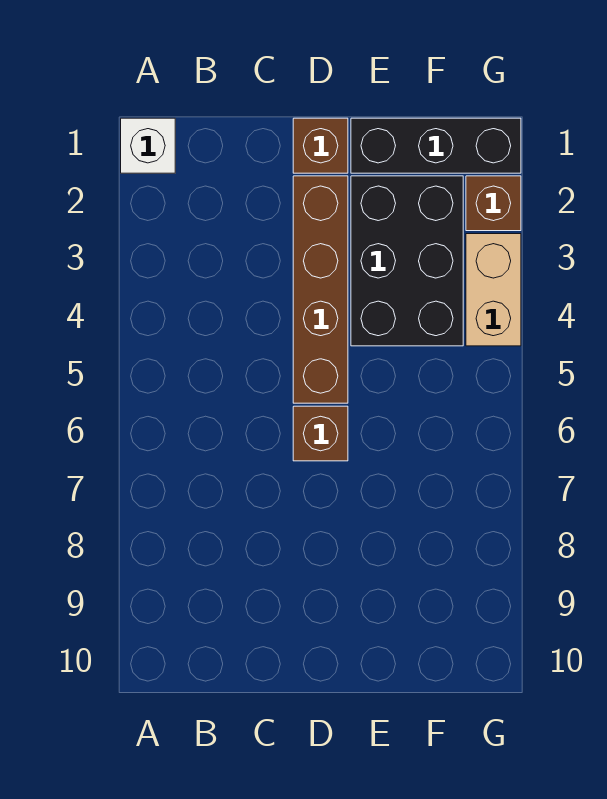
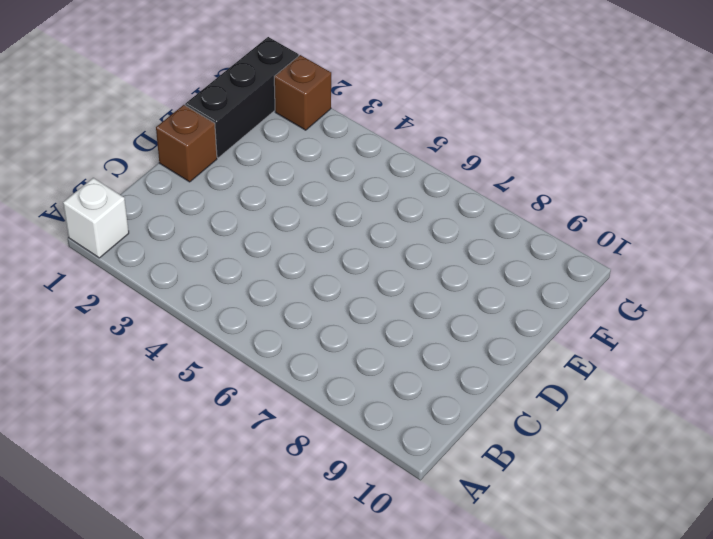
none -> brown 1x4 brick [293,176,348,403]
none -> brown 1x1 brick [293,406,348,461]

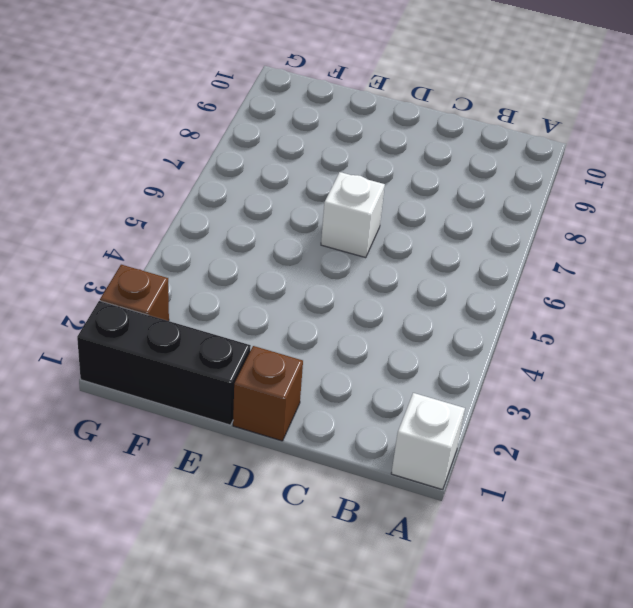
white 1x1 brick [321,172,385,258] -> brown 1x1 brick [293,406,348,461]
none -> brown 1x4 brick [293,176,348,403]
none -> black 2x3 brick [351,176,463,346]

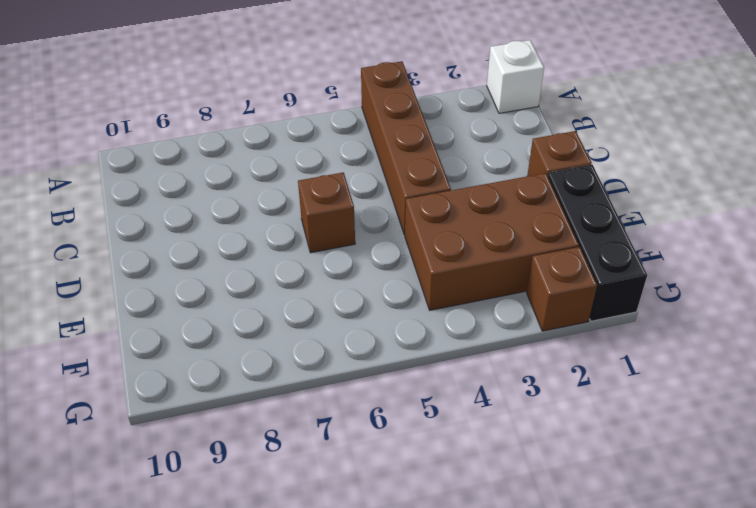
brown 1x4 brick [361,61,451,235] -> brown 1x4 brick turned to [293,176,348,403]
brown 2x3 brick [405,173,579,310] -> black 2x3 brick [351,176,463,346]
none -> tan 1x2 brick [466,234,521,346]

